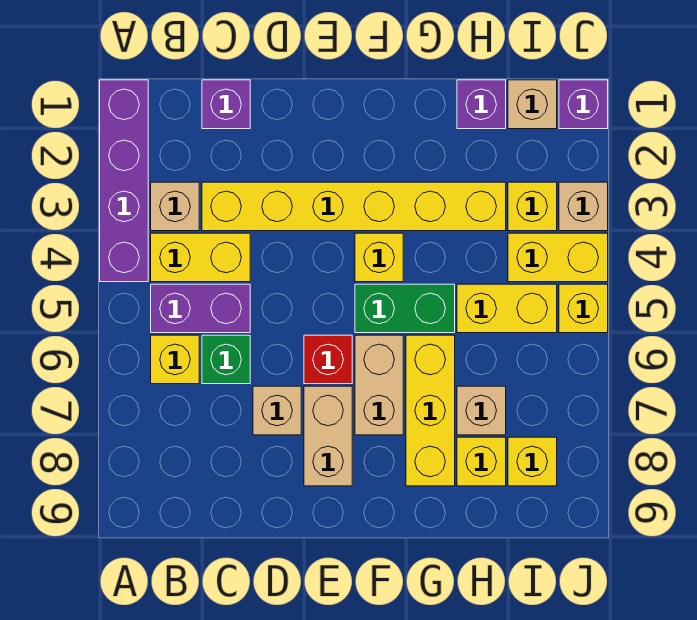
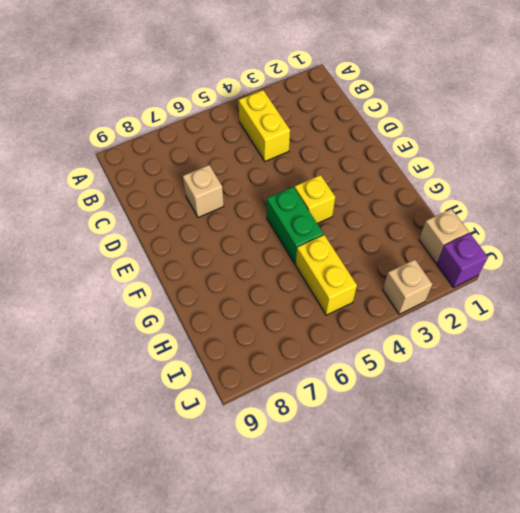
none -> purple 1x4 brick [100,80,148,282]
none -> tan 1x1 brick [151,182,199,231]
none -> purple 1x2 brick [151,284,250,333]

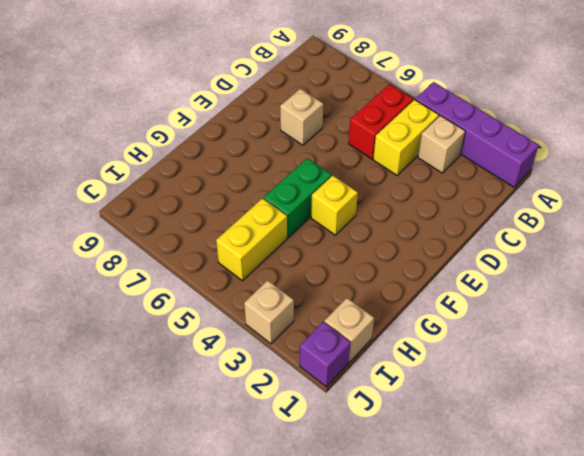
red 1x2 brick [349,84,413,159] -> purple 1x2 brick [151,284,250,333]
none -> yellow 1x1 brick [151,335,199,384]
none -> purple 1x1 brick [202,80,250,129]
none -> yellow 1x6 brick [202,182,506,231]

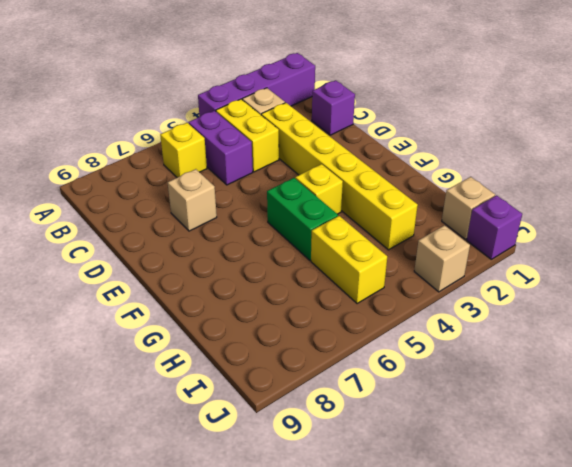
none -> green 1x1 brick [202,335,250,384]
none -> red 1x1 brick [304,335,352,384]
none -> tan 1x2 brick [304,386,352,486]

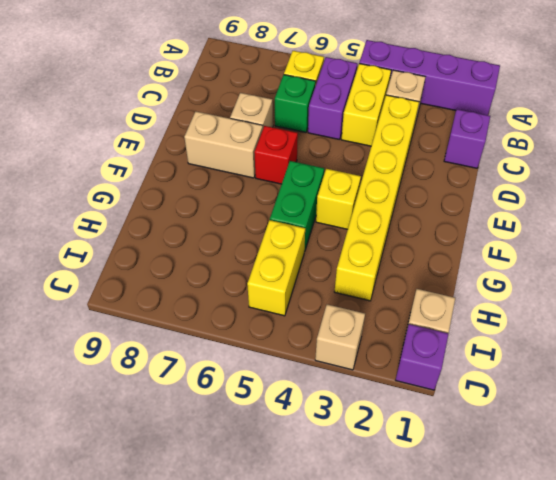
none -> tan 1x2 brick [355,335,403,435]
none -> yellow 1x3 brick [406,335,455,486]
none -> purple 1x1 brick [457,80,506,129]

